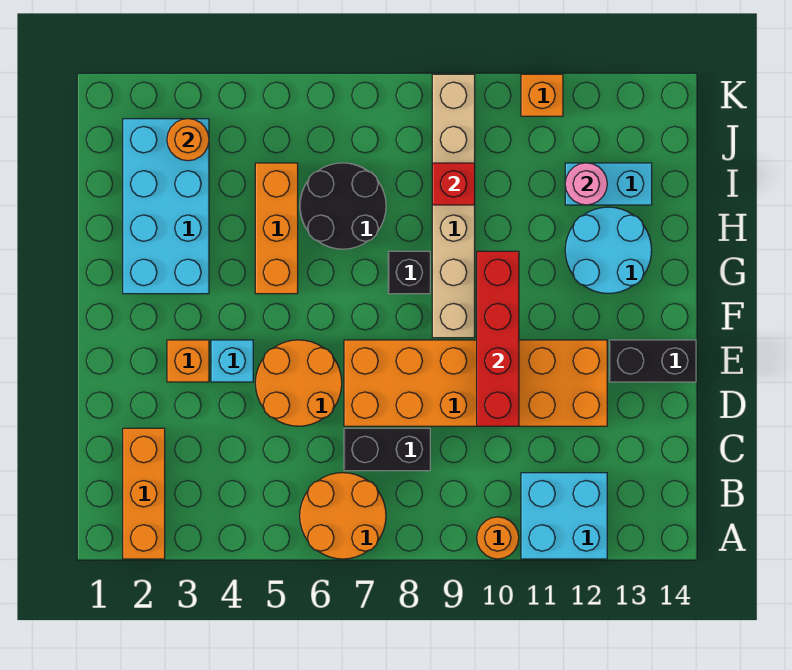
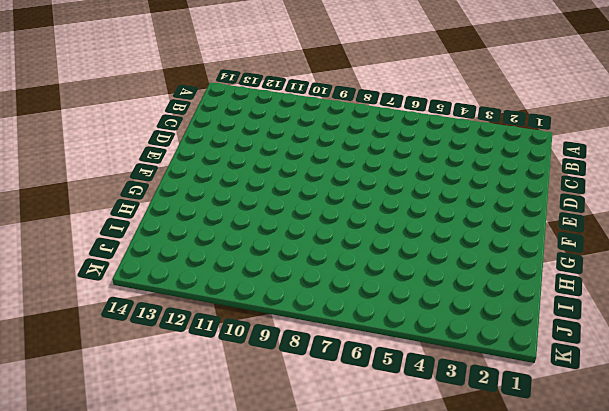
none -> orange 1x3 brick [123,428,165,559]
none -> orange 2x2 round brick [300,473,386,559]
none -> orange 1x1 round brick [477,517,519,559]

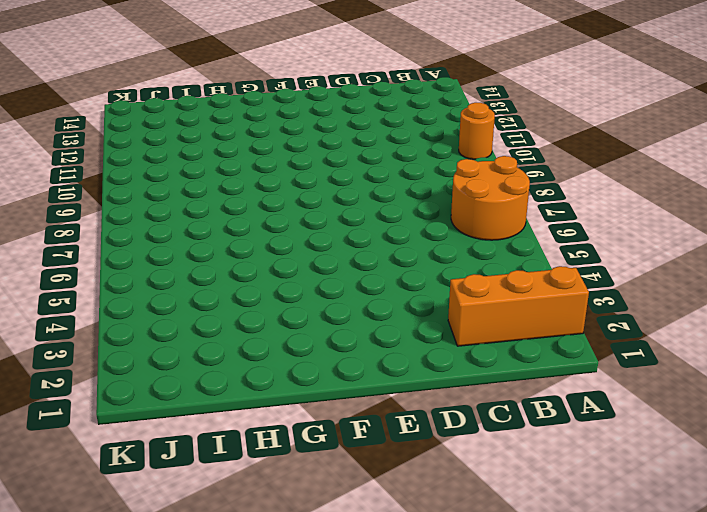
none -> cyan 2x2 brick [521,473,607,559]
none -> black 1x2 brick [344,428,430,471]
none -> orange 2x2 round brick [255,340,342,426]

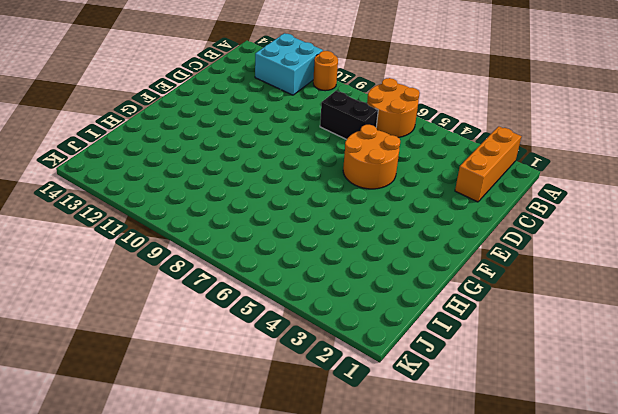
none -> orange 2x6 brick [344,340,607,426]
none -> orange 1x1 brick [167,340,209,382]
none -> cyan 1x1 brick [211,340,253,382]

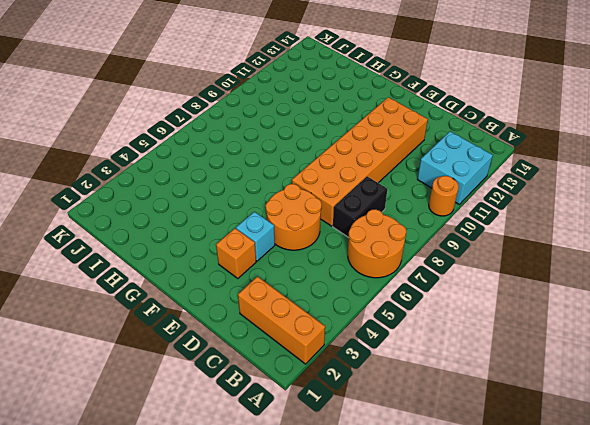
none -> black 1x2 brick [609,340,696,382]
none -> tan 1x6 brick [432,74,475,338]
none -> cyan 2x4 brick [123,119,209,294]

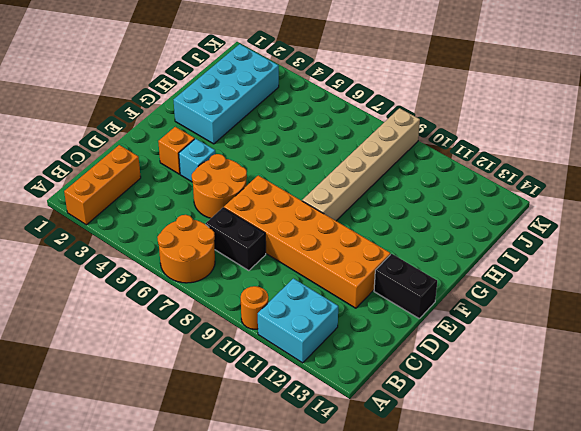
none -> orange 1x3 brick [255,163,298,294]
none -> black 1x1 brick [388,251,430,294]
none -> cyan 2x2 round brick [565,207,652,293]

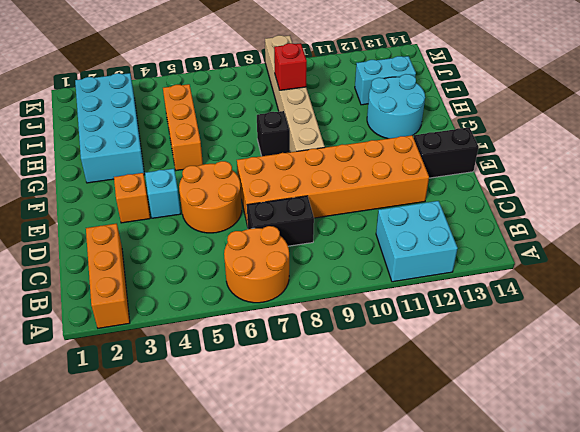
none -> orange 1x1 round brick [477,517,519,559]
none -> black 2x2 round brick [300,163,386,249]
none -> orange 1x1 brick [521,74,563,116]

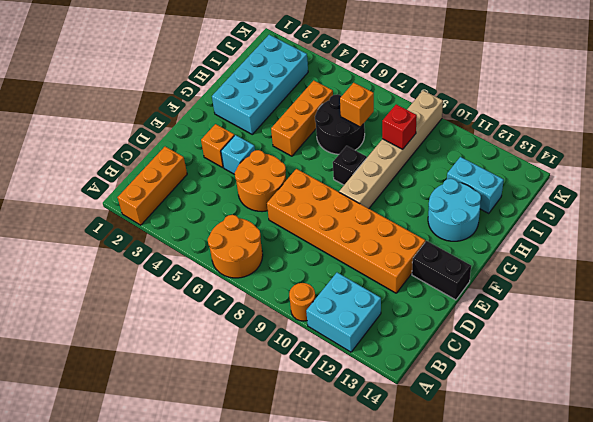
orange 1x1 brick [340,83,374,127] -> orange 1x1 brick moved to [521,74,563,116]
none -> black 1x2 brick [344,428,430,471]
none -> red 1x4 brick [477,251,519,426]
none -> pink 1x1 round brick [565,163,607,205]

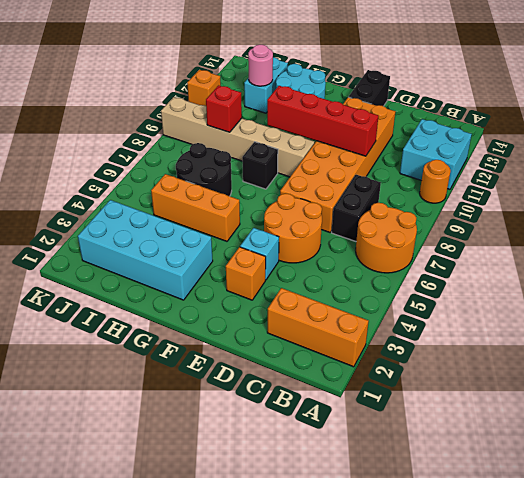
none -> orange 1x1 round brick [167,119,209,161]

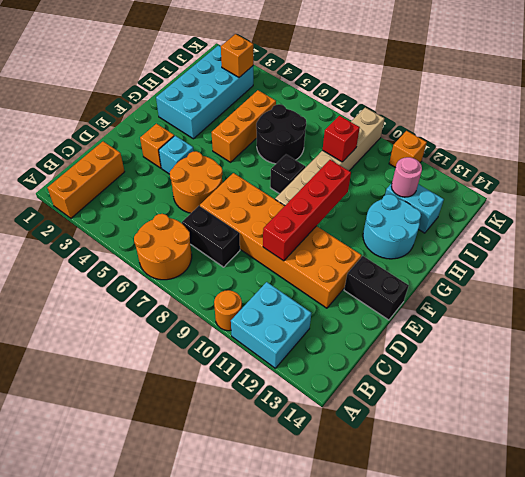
orange 1x1 brick [221,34,253,77] -> orange 1x1 round brick [167,119,209,161]

